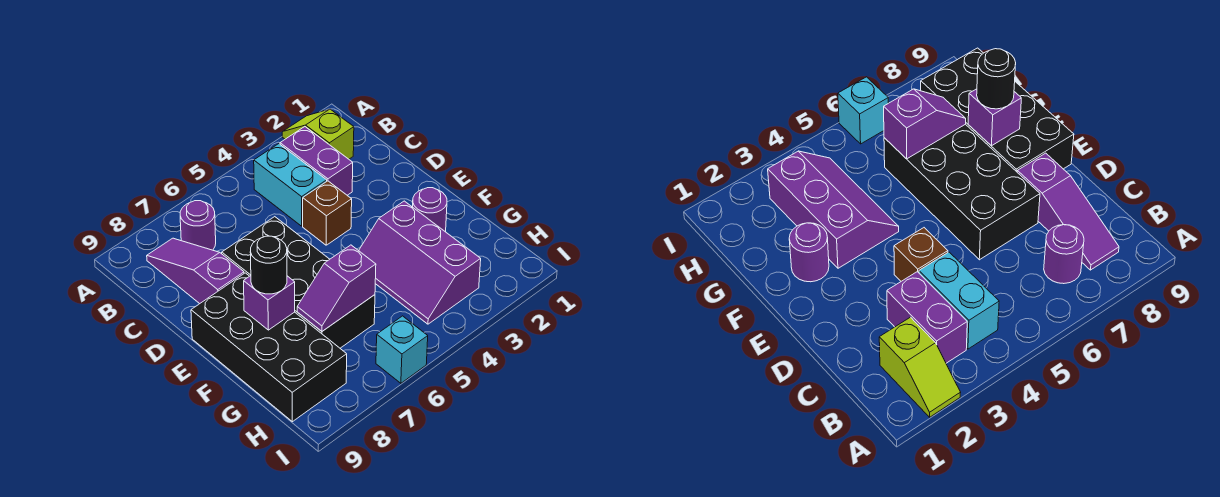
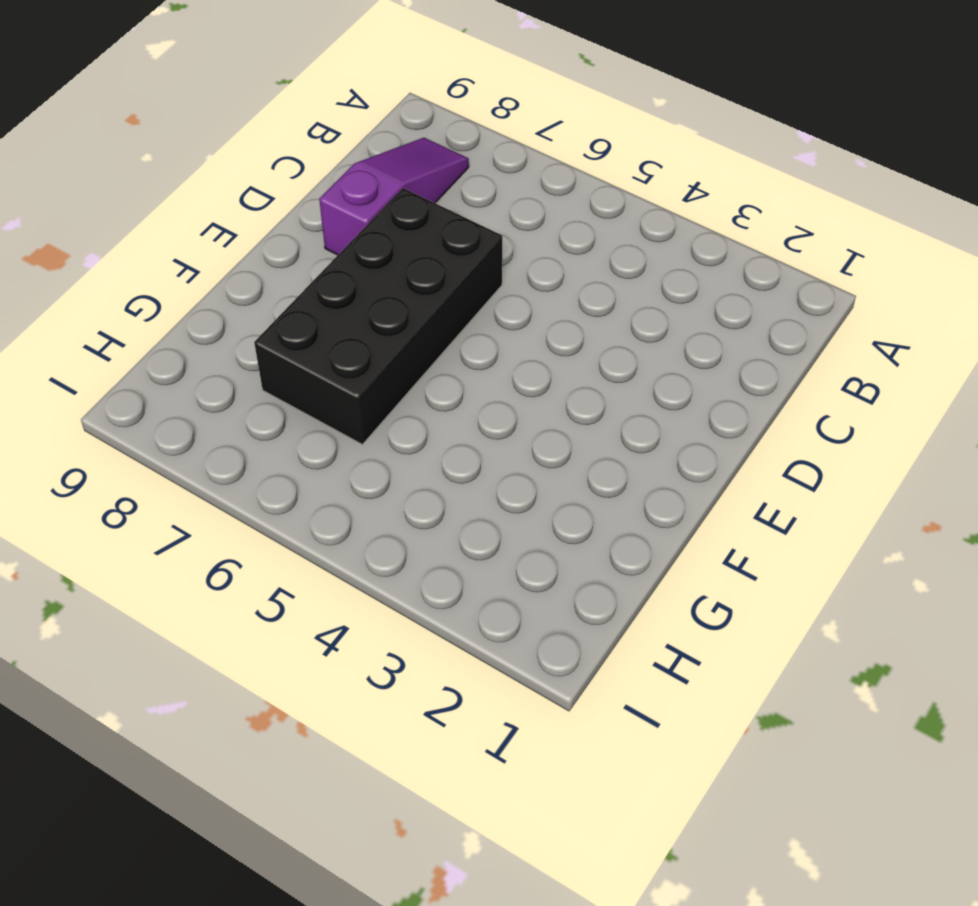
none -> lime 1x2 slope [282,109,354,159]
none -> purple 1x2 brick [280,127,353,195]
none -> cyan 1x2 brick [254,144,327,226]

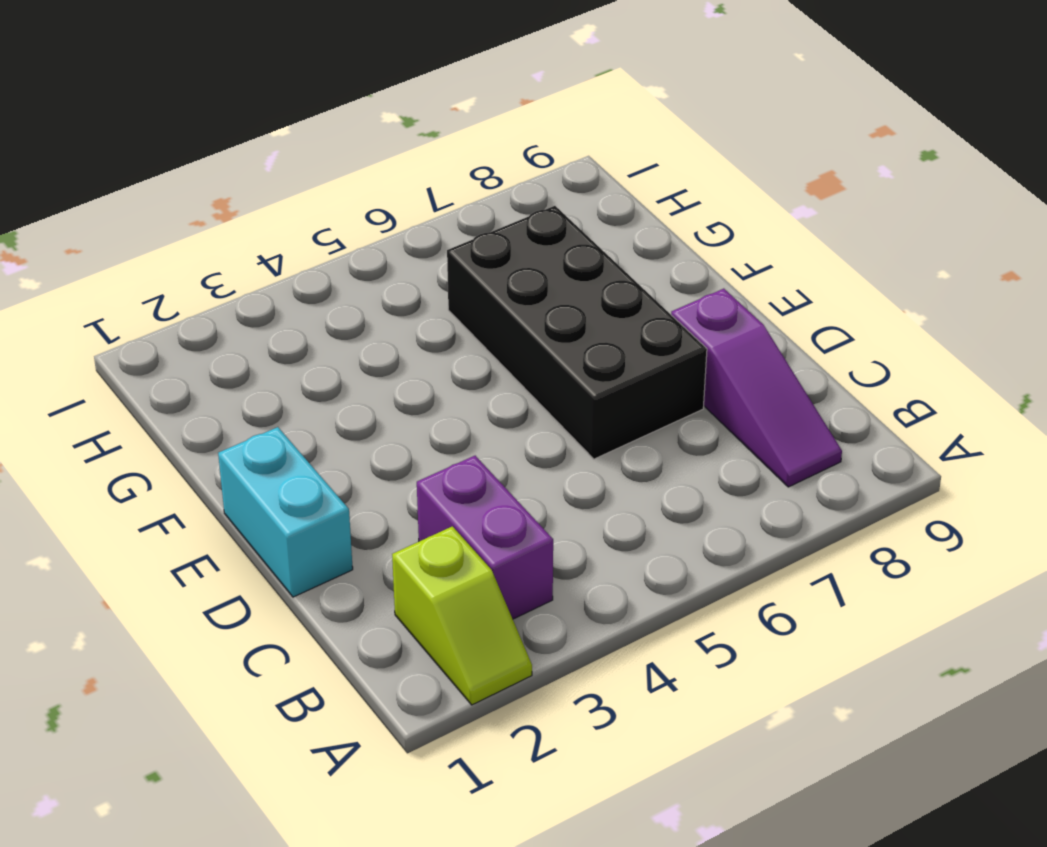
cyan 1x2 brick [218,427,353,597] -> cyan 1x2 brick moved to [254,144,327,226]
none -> purple 1x1 round brick [180,201,216,250]
none -> brown 1x1 brick [303,181,352,245]
none -> black 2x4 brick [191,273,347,422]

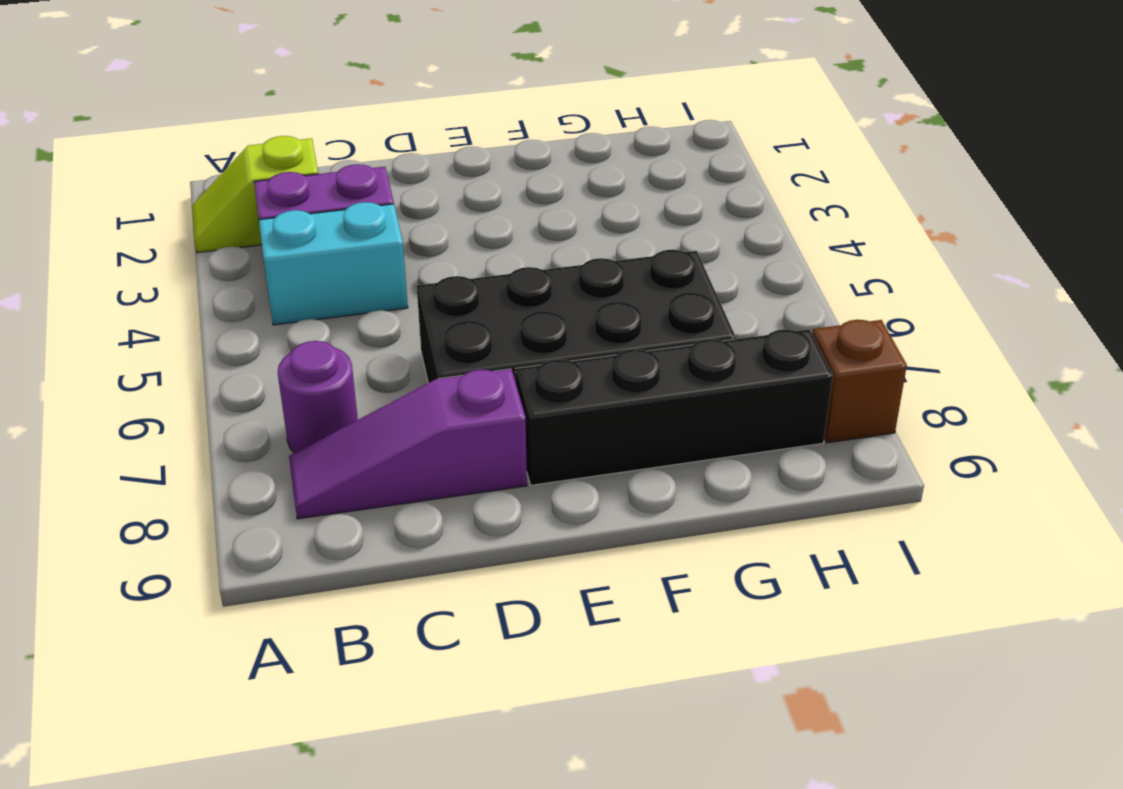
black 1x4 brick [515,329,833,485] -> black 2x4 brick [191,273,347,422]
brown 1x1 brick [812,320,907,443] -> brown 1x1 brick moved to [303,181,352,245]
none -> purple 1x1 round brick [413,188,447,232]
none -> purple 2x3 slope [359,201,481,324]
none -> cyan 1x1 brick [376,316,428,383]

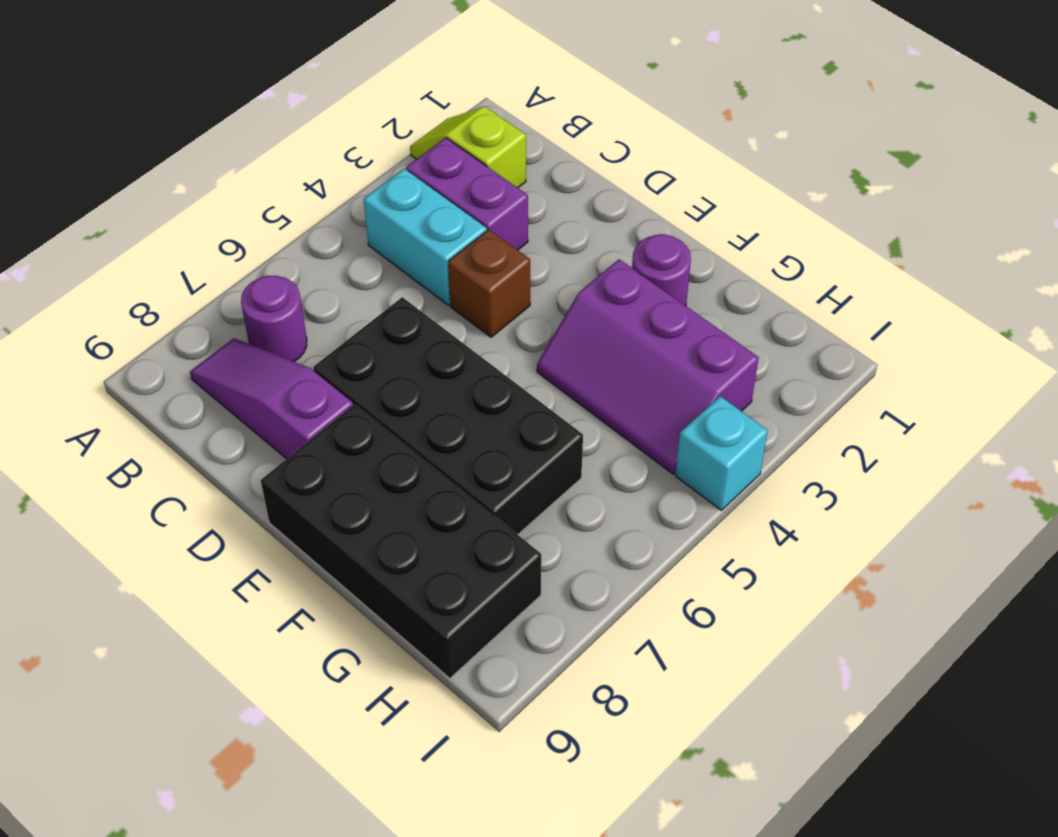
cyan 1x1 brick [675,396,768,510] -> cyan 1x1 brick moved to [376,316,428,383]
none -> purple 1x1 brick [244,276,295,330]
none -> purple 1x2 slope [297,245,376,331]
none -> black 1x1 round brick [250,236,287,294]

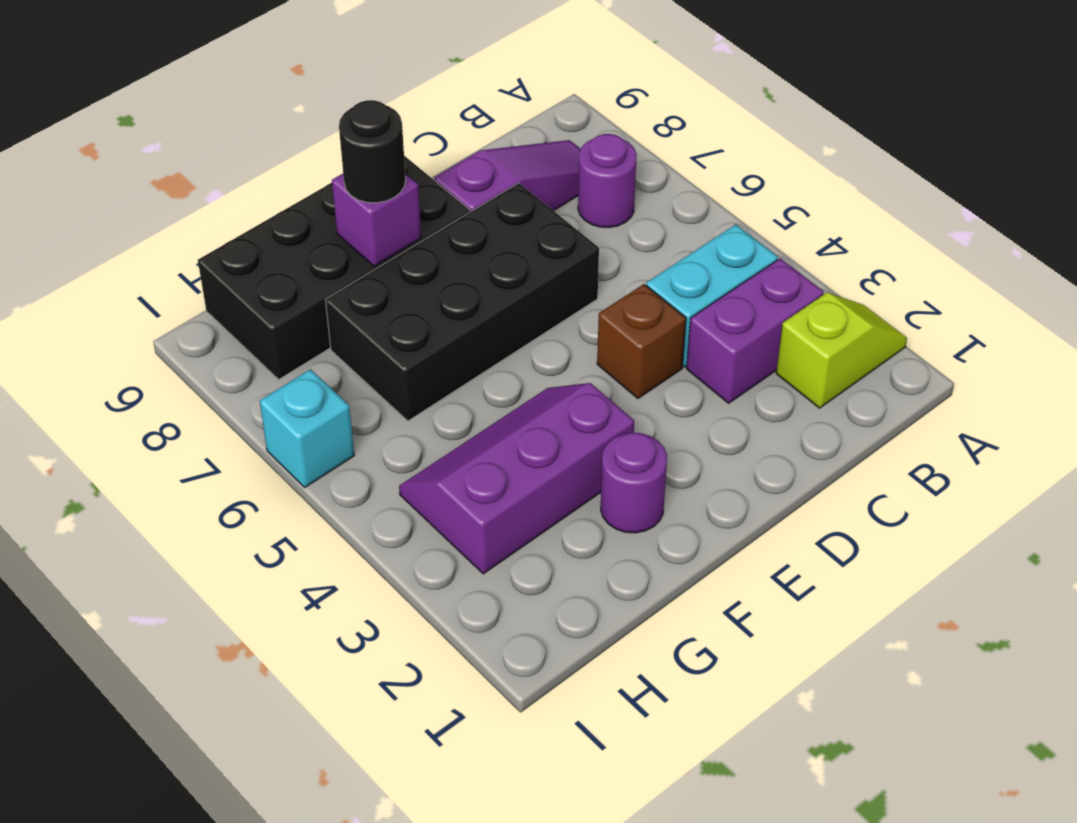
none -> purple 1x2 slope [297,245,376,331]

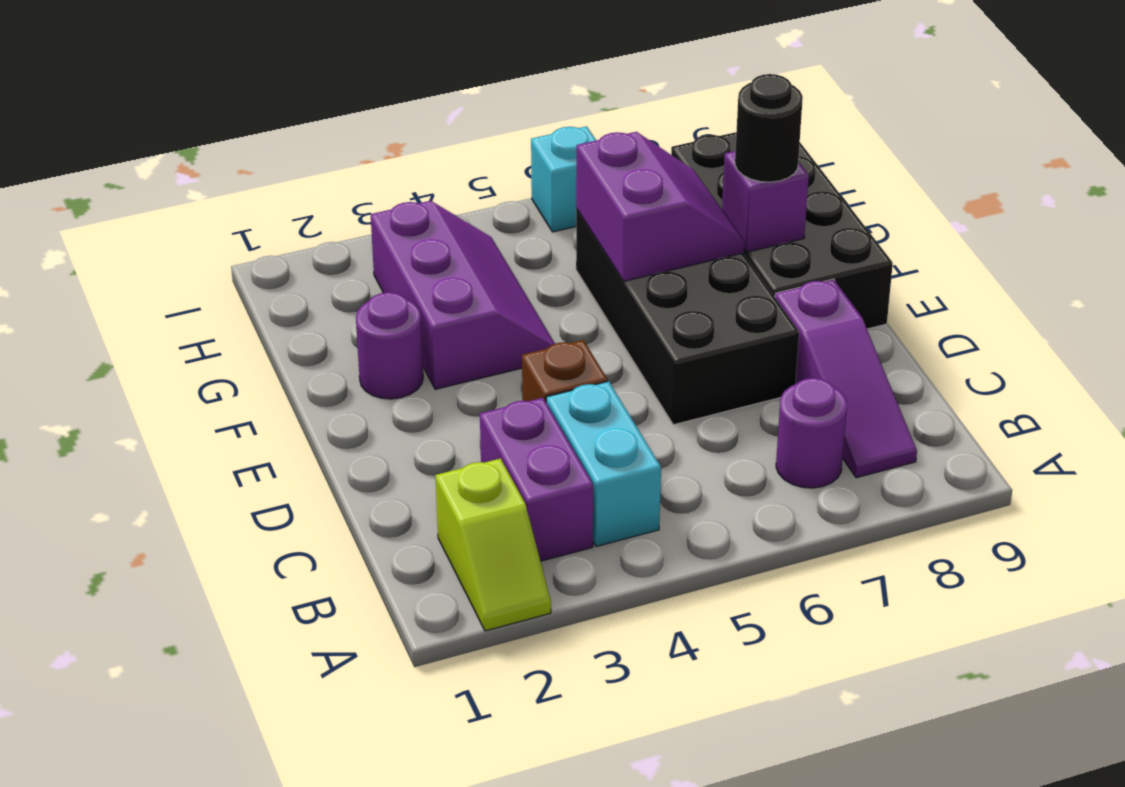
purple 2x2 slope [576,132,744,281] -> purple 1x2 slope [297,245,376,331]

